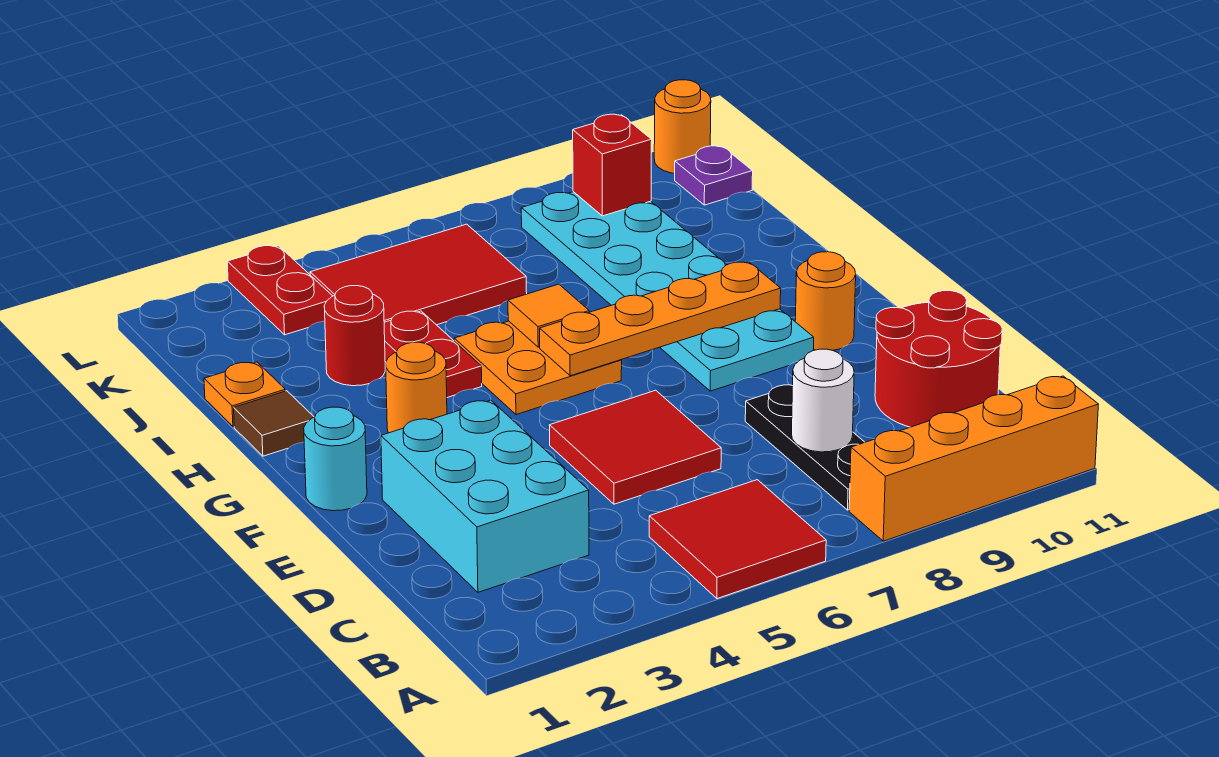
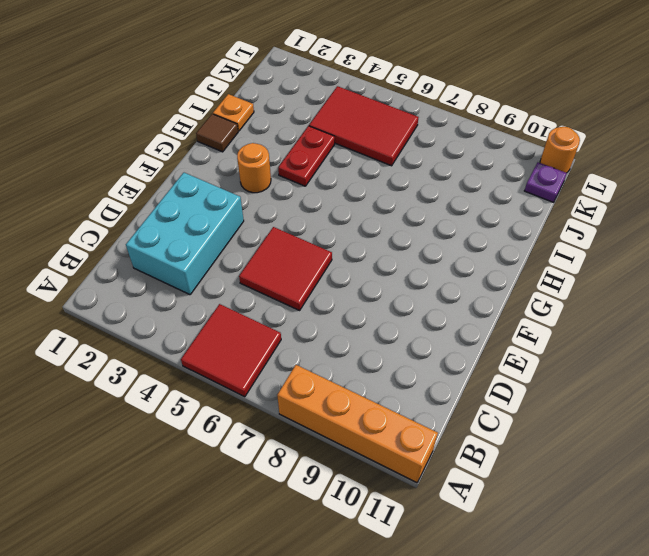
none -> black 1x3 plate [745,385,865,510]
none -> red 2x2 round brick [875,291,1002,427]
none -> cyan 1x1 round brick [304,407,367,511]

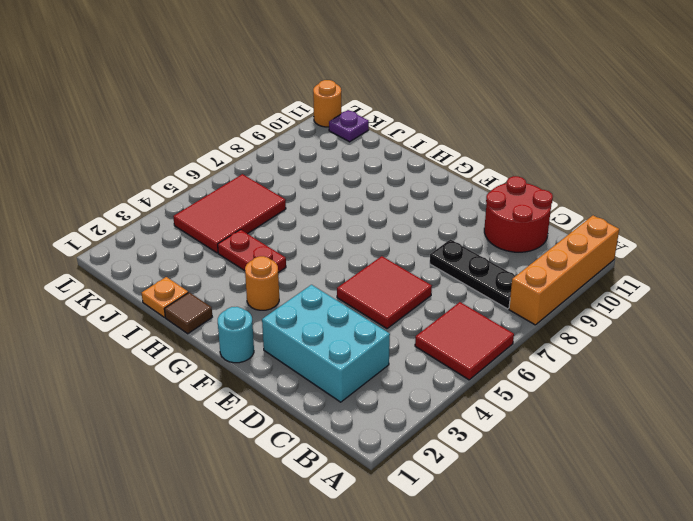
none -> cyan 2x6 plate [521,192,814,391]
none -> orange 1x1 round brick [795,252,856,350]
none -> orange 2x2 plate [454,321,622,415]

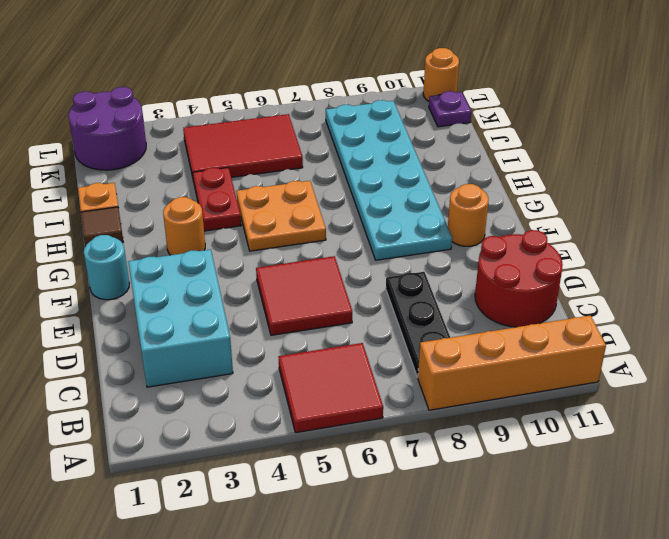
purple 2x2 round brick [69,87,146,170] -> none
none -> red 1x1 round brick [324,286,385,386]
none -> red 1x2 plate [227,246,332,335]
none -> white 1x1 round brick [792,349,854,452]

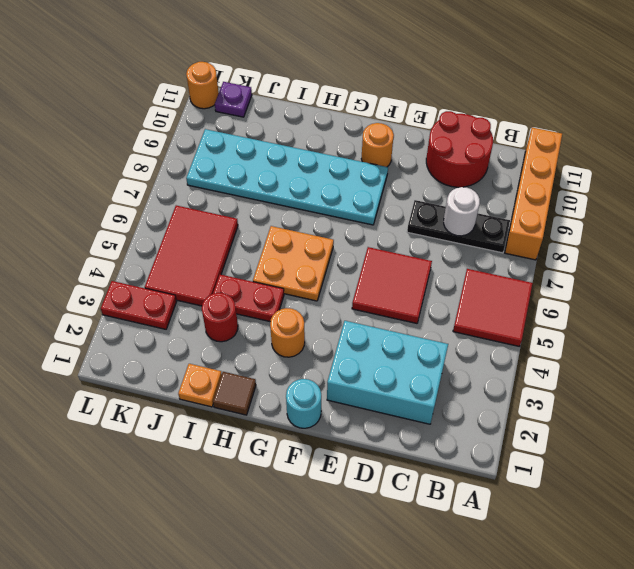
none -> orange 1x4 plate [540,262,781,376]
none -> orange 1x1 tile [508,284,589,347]
none -> red 1x1 brick [573,114,652,216]

